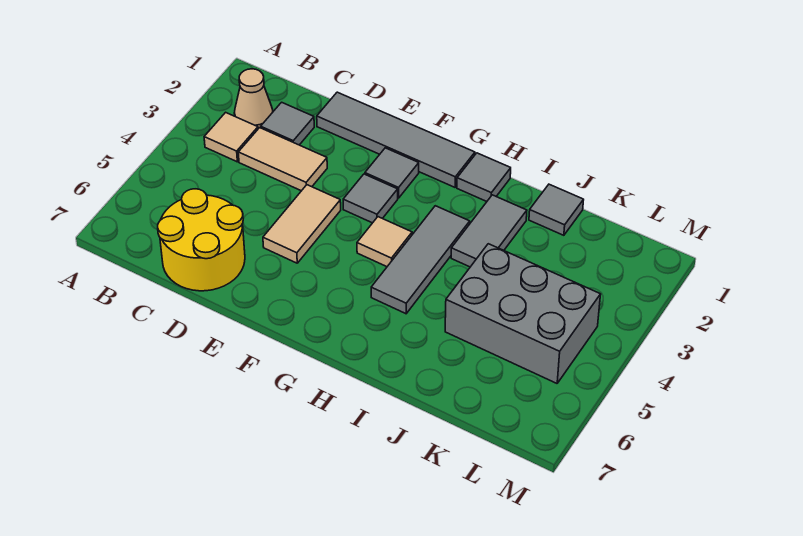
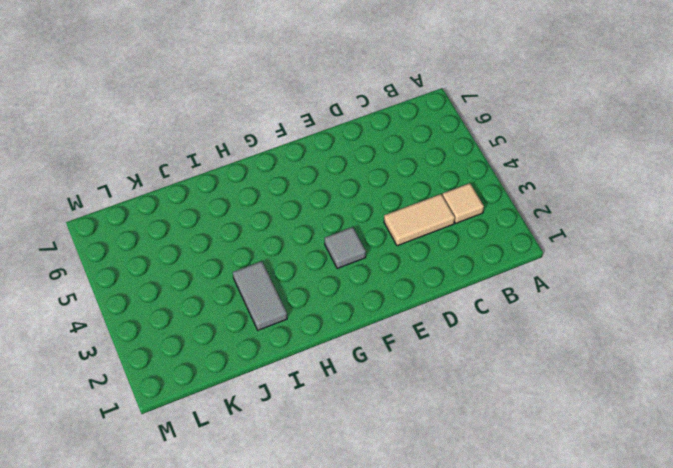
none -> tan 1x1 cone [234,69,273,129]
none -> grey 1x1 tile [261,102,314,145]
none -> yellow 2x2 round brick [158,189,245,291]

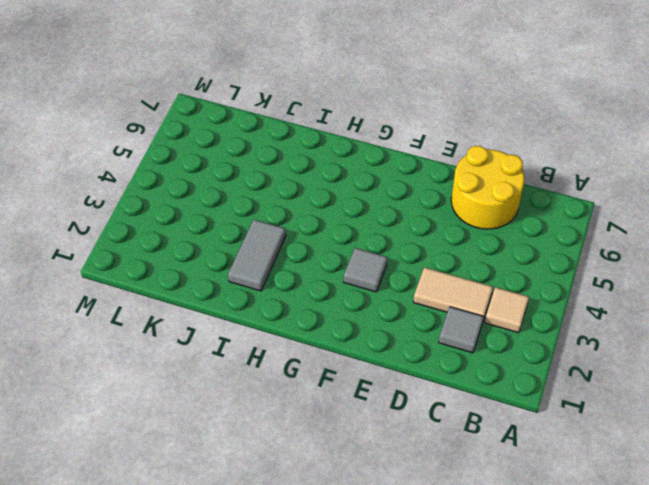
none -> tan 1x1 cone [234,69,273,129]
none -> grey 1x4 tile [317,92,475,187]
none -> tan 1x2 tile [263,185,341,263]

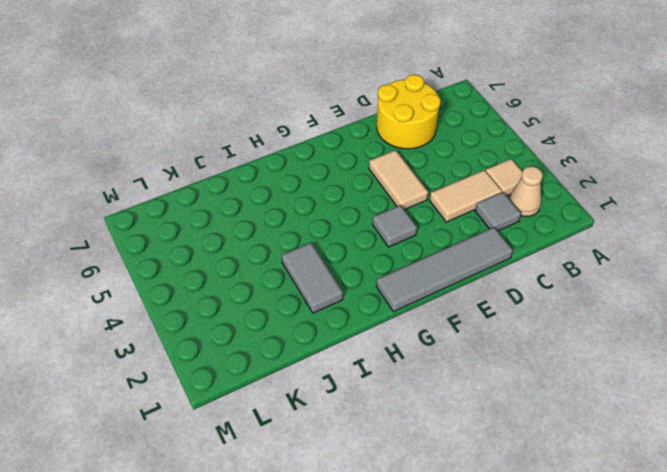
none -> grey 1x1 tile [365,148,419,198]
none -> tan 1x1 tile [357,217,412,267]
none -> grey 1x1 tile [457,153,511,201]

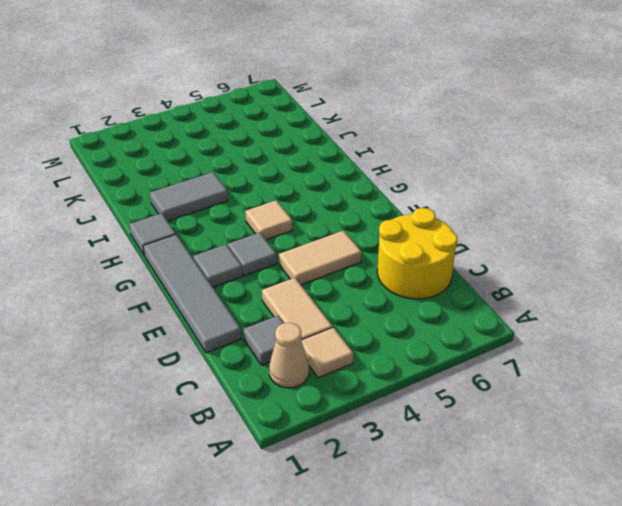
none -> grey 1x3 tile [371,206,470,314]
none -> grey 1x1 tile [529,184,583,235]
none -> grey 2x3 brick [445,244,601,383]

